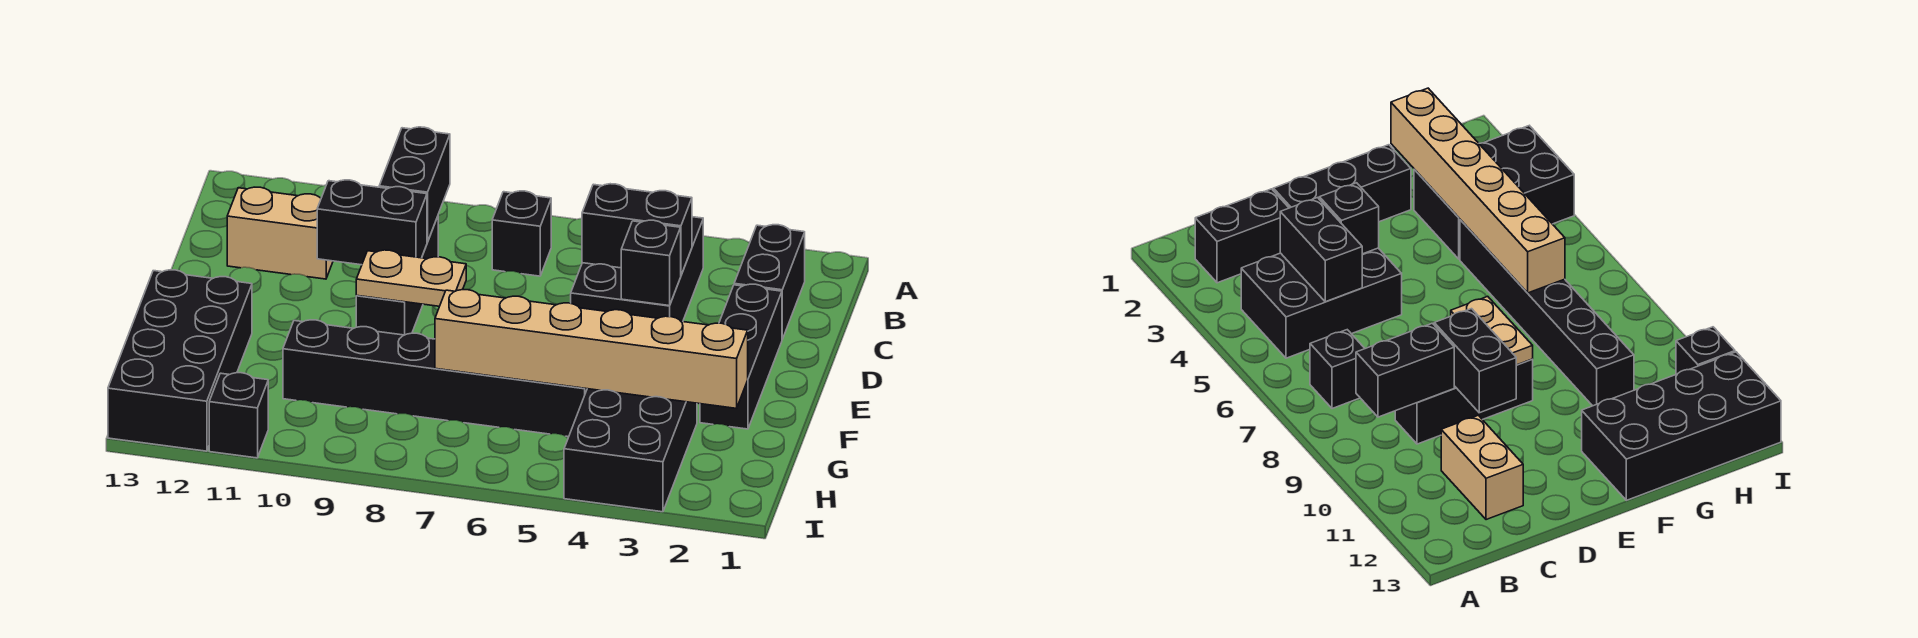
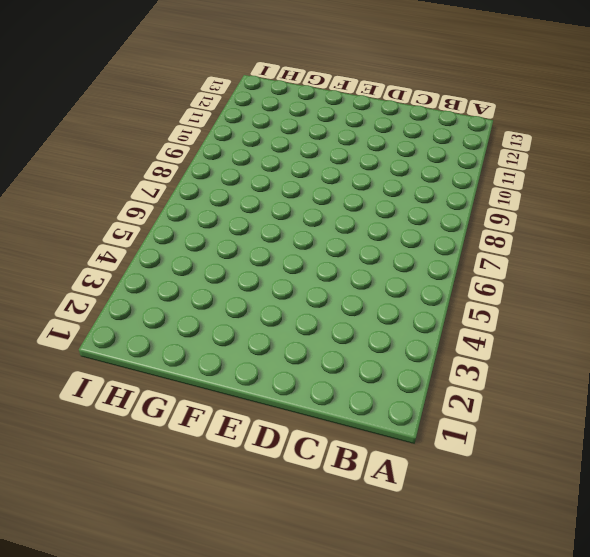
none -> black 1x2 brick [734,225,805,339]
none -> black 2x3 brick [571,217,703,322]
none -> black 1x1 brick [492,191,551,276]

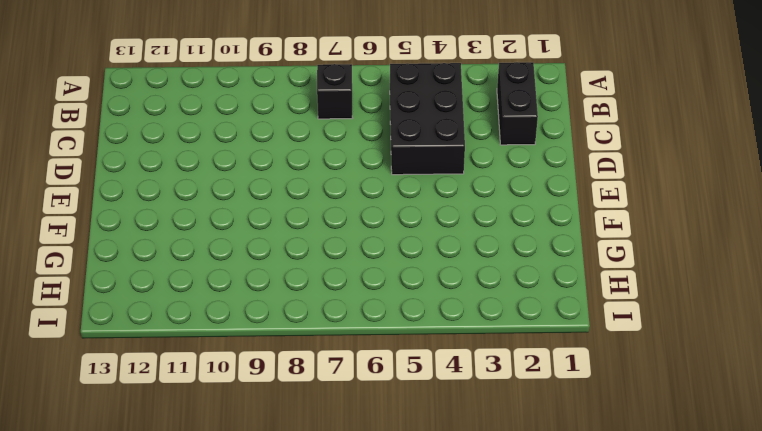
none -> black 1x3 brick [356,217,438,335]
none -> tan 1x2 brick [227,187,333,279]
none -> black 1x3 brick [700,284,782,429]

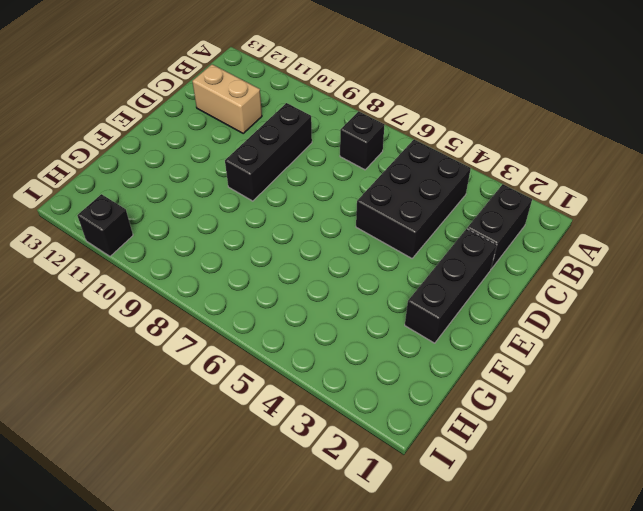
none -> black 2x4 brick [108,270,252,451]
none -> black 2x3 brick [564,389,697,512]
none -> black 1x6 brick [283,320,587,437]

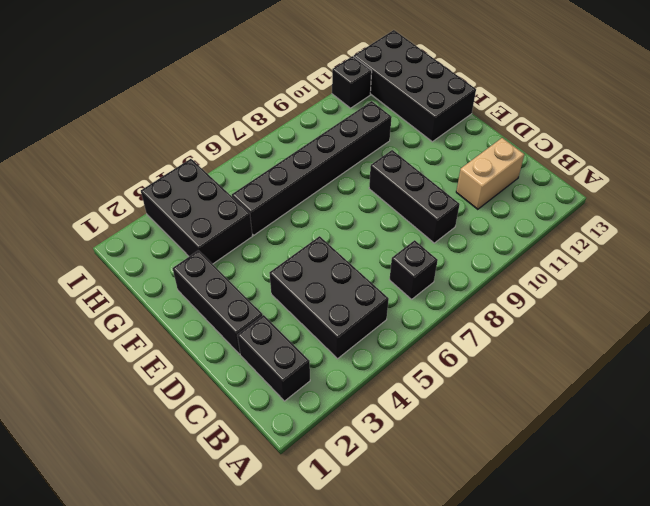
none -> black 1x2 brick [379,127,450,242]
none -> black 1x2 brick [582,184,692,275]
none -> black 1x1 brick [621,220,681,306]

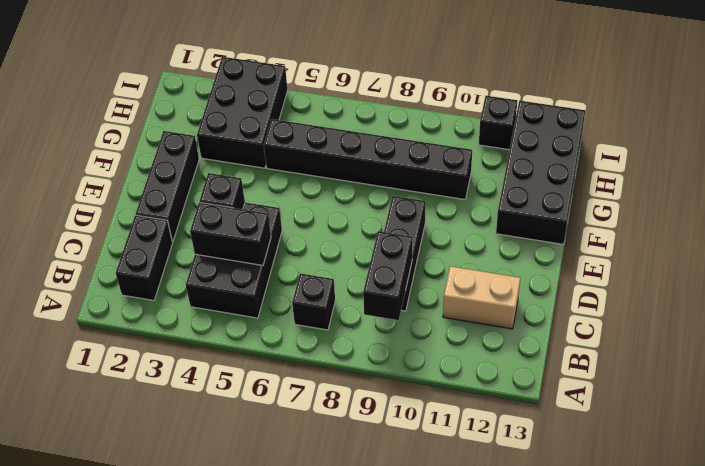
none -> black 1x2 brick [317,180,427,265]
none -> tan 1x2 plate [356,250,466,306]
none -> tan 1x6 brick [435,290,748,408]

